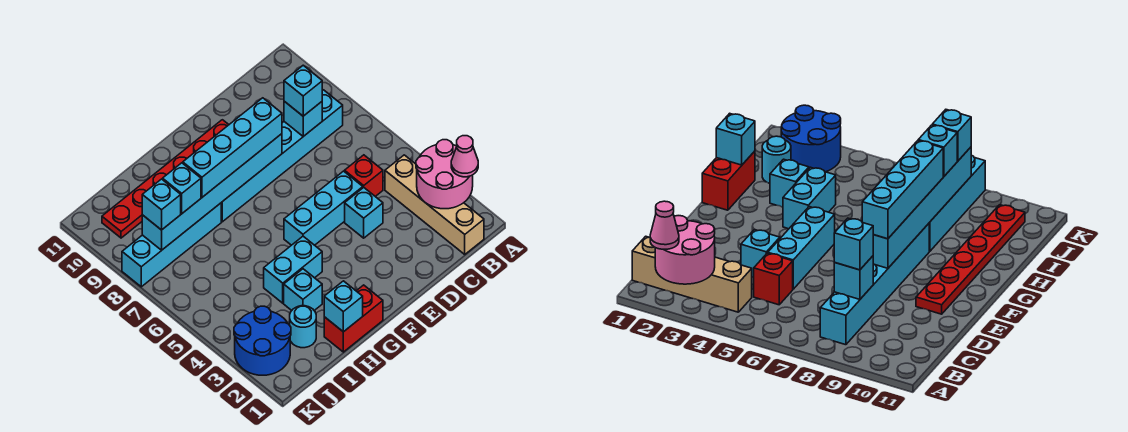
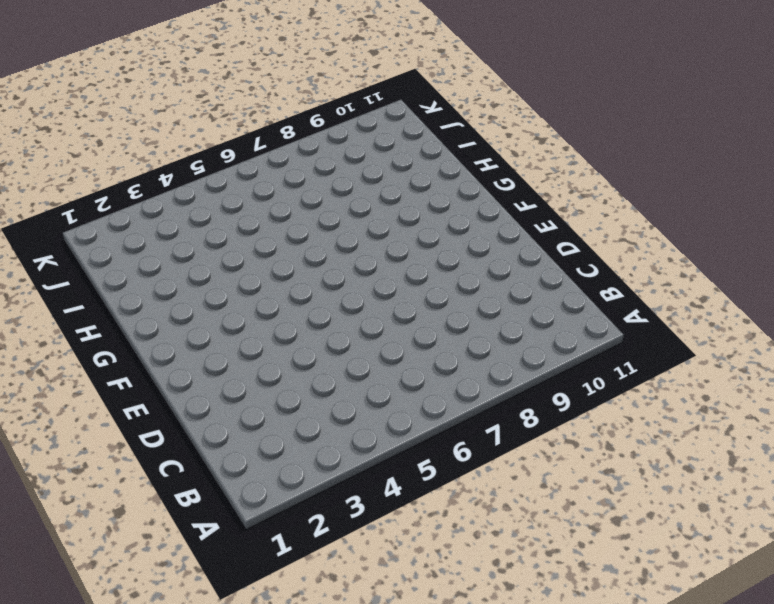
none -> tan 1x4 brick [385,155,484,254]
none -> cyan 1x6 brick [221,90,343,222]
none -> red 1x1 brick [345,155,383,196]

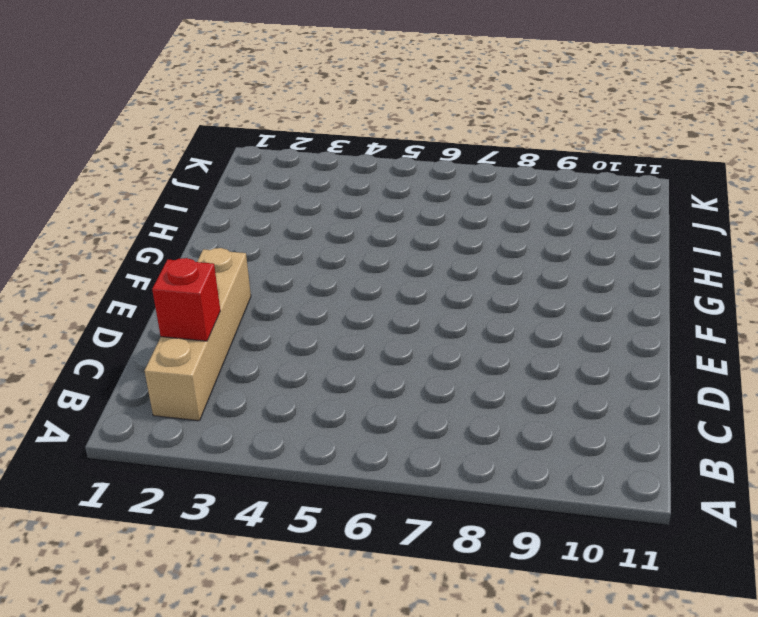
tan 1x4 brick [145,248,251,421] -> tan 1x4 brick turned to [385,155,484,254]
red 1x1 brick [152,258,220,341] -> red 1x1 brick moved to [345,155,383,196]
none -> cyan 1x6 brick [221,90,343,222]
none -> cyan 1x1 brick [345,188,383,238]
none -> cyan 1x3 brick [284,171,363,245]

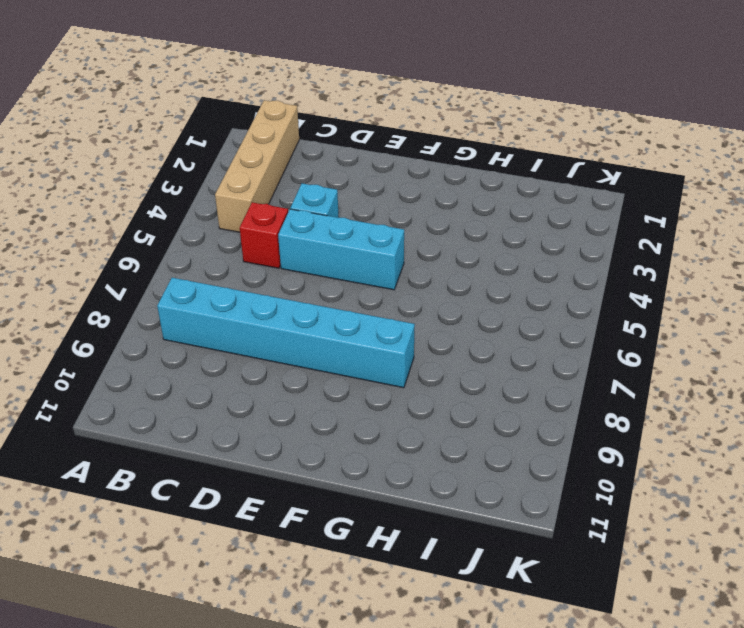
none -> red 1x6 plate [102,120,229,238]
none -> red 1x2 brick [324,285,383,352]
none -> cyan 1x2 brick [264,236,322,303]

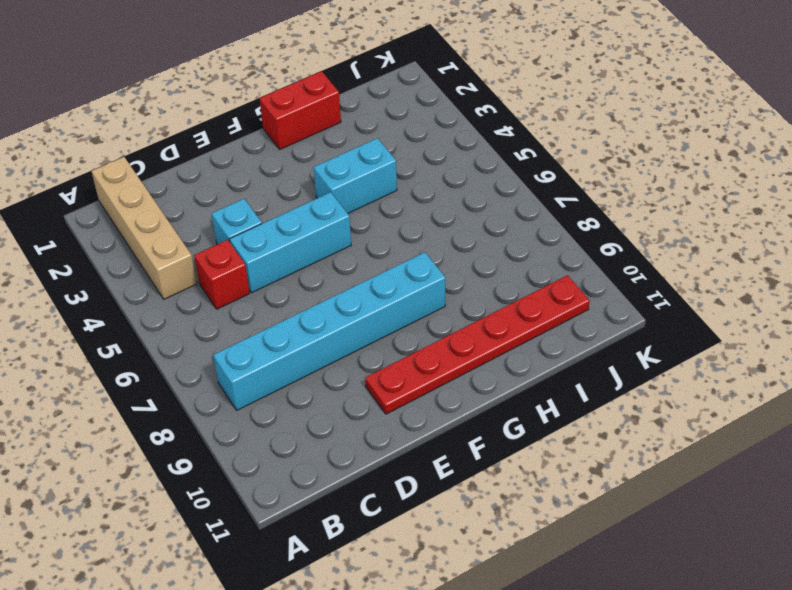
none -> cyan 1x1 brick [284,269,322,310]
none -> cyan 1x4 brick [122,203,221,287]
none -> cyan 1x1 round brick [290,306,316,348]

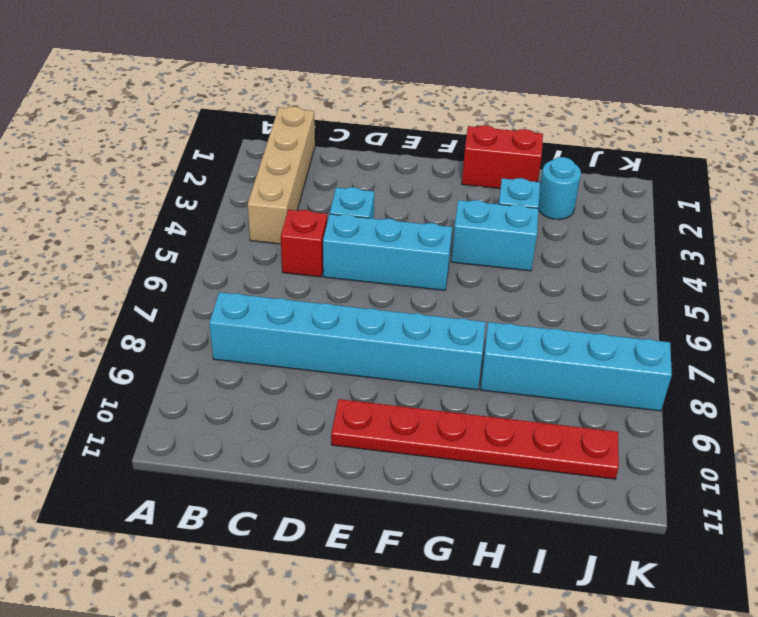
none -> blue 2x2 round brick [234,306,291,375]
none -> pink 2x2 round brick [416,140,473,209]
none -> cyan 1x1 brick [284,101,322,136]

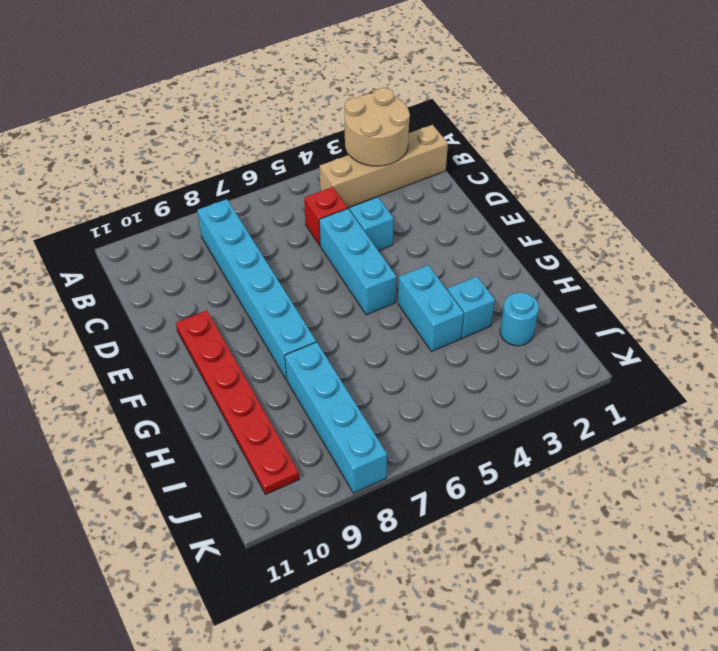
tan 2x2 round brick [345,88,410,166] -> pink 2x2 round brick [416,140,473,209]
none -> red 1x2 brick [324,285,383,352]
none -> blue 2x2 round brick [234,306,291,375]
none -> cyan 1x1 brick [284,101,322,136]

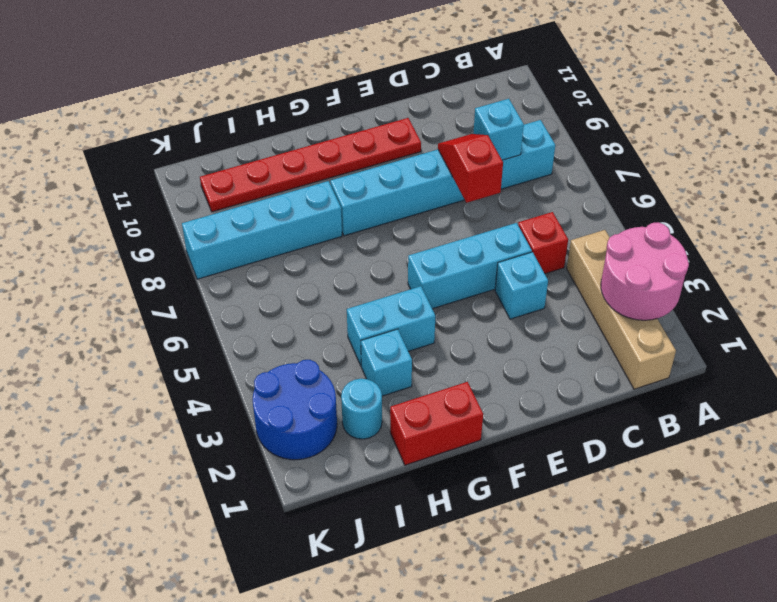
red 1x2 slope [438,134,503,203] -> none
none -> cyan 1x6 brick [142,134,282,250]
none -> cyan 1x1 brick [324,281,363,332]
none -> pink 1x1 cone [451,136,478,177]

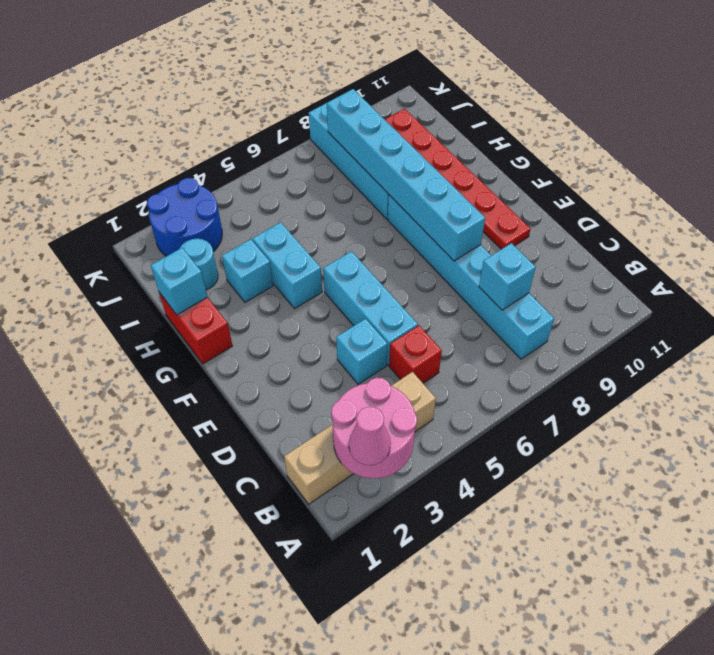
none -> cyan 1x1 brick [284,65,322,116]
none -> cyan 1x4 brick [183,98,282,197]
none -> cyan 1x1 brick [163,163,201,213]

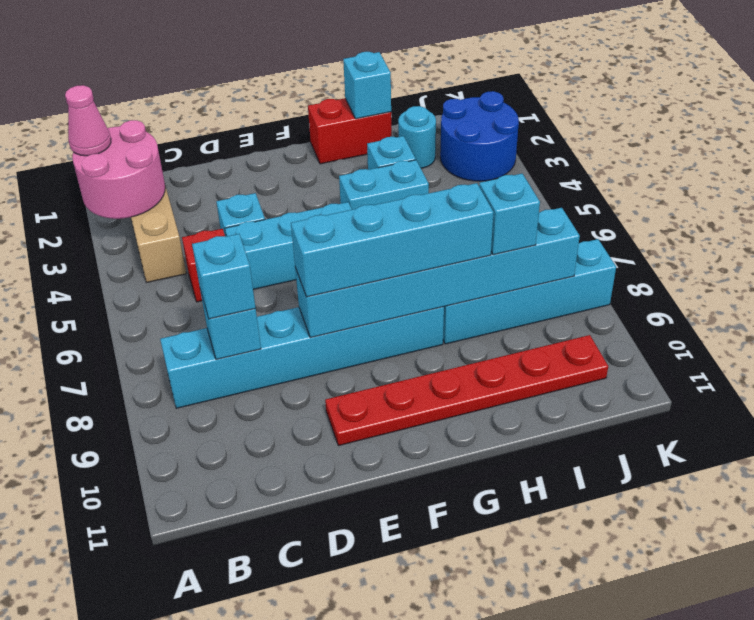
none -> cyan 1x1 brick [142,179,181,230]

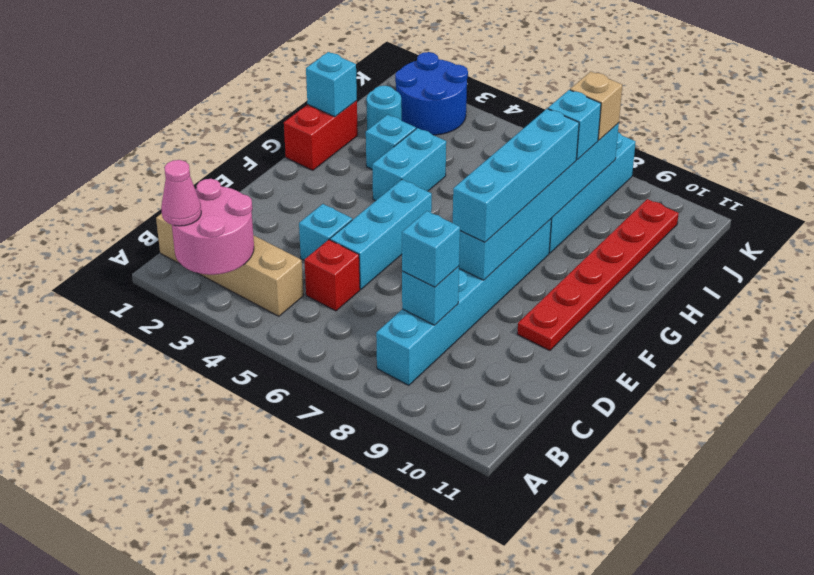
tan 1x1 brick [570,71,622,140] -> cyan 1x1 brick [142,179,181,230]

